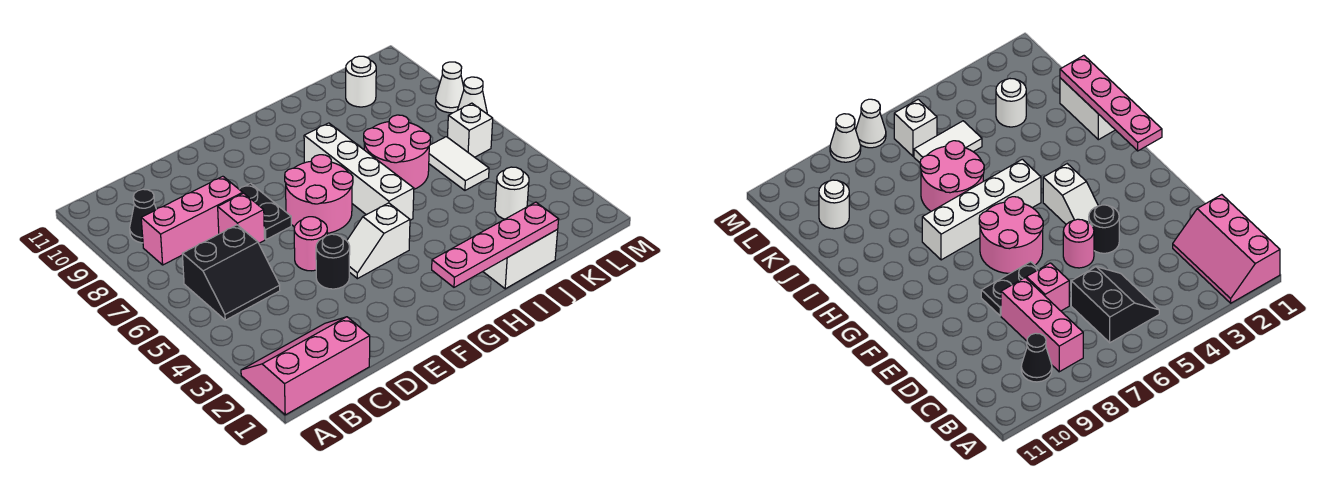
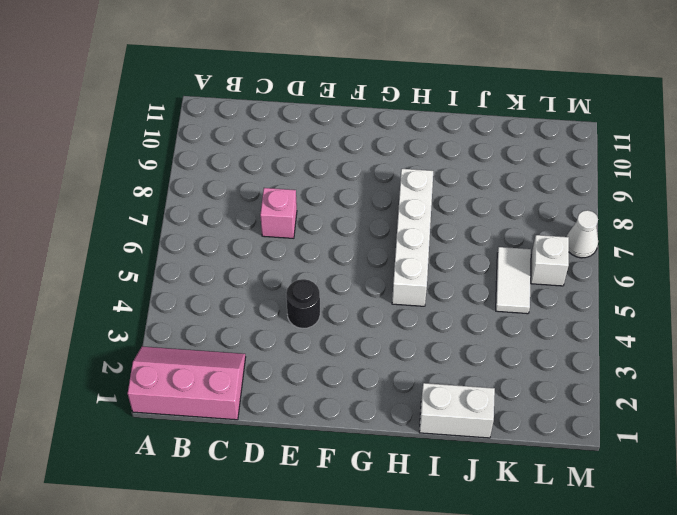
none -> black 2x2 slope [182,225,280,320]
none -> pink 1x3 brick [141,176,243,265]
none -> black 1x1 cone [130,189,156,243]

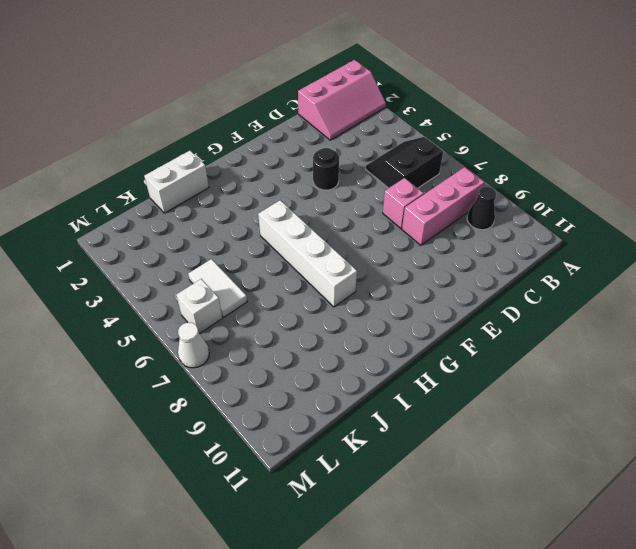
none -> pink 1x1 round brick [294,217,327,271]
none -> black 1x2 plate [239,183,291,240]
none -> white 1x2 slope [347,203,410,279]

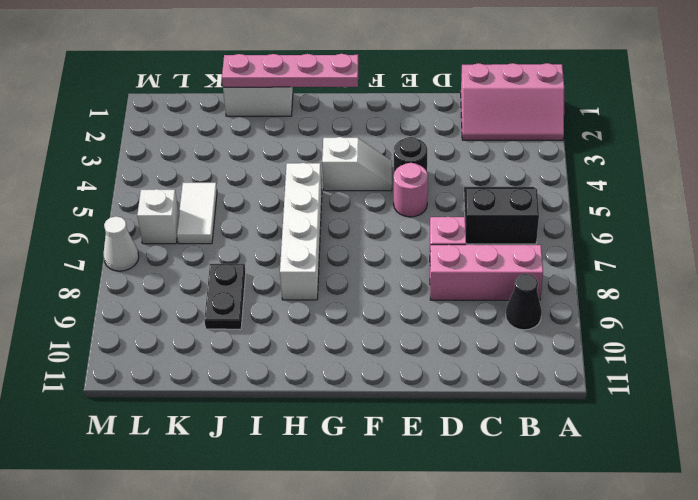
black 1x2 plate [204,264,246,329] -> black 1x2 plate moved to [239,183,291,240]
none -> pink 2x2 round brick [285,155,353,233]
none -> pink 2x2 round brick [364,115,431,189]
none -> white 1x1 round brick [495,167,529,219]

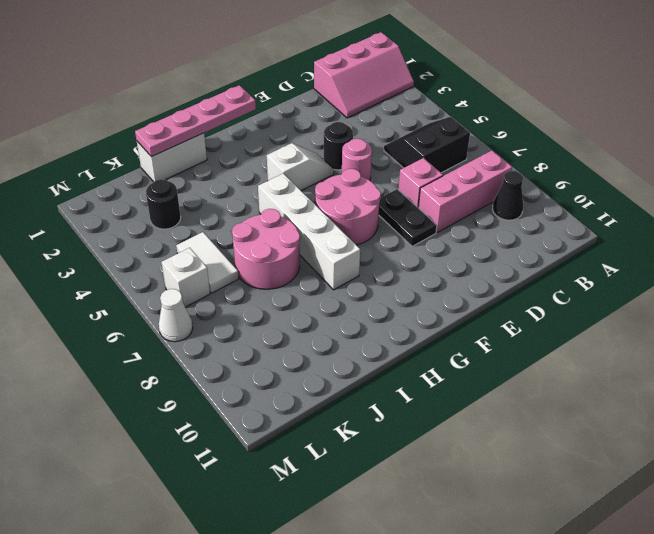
black 1x1 round brick [146,179,181,229] -> white 1x1 round brick [495,167,529,219]
none -> white 1x1 round brick [346,56,376,107]
none -> white 1x1 cone [435,62,464,113]

